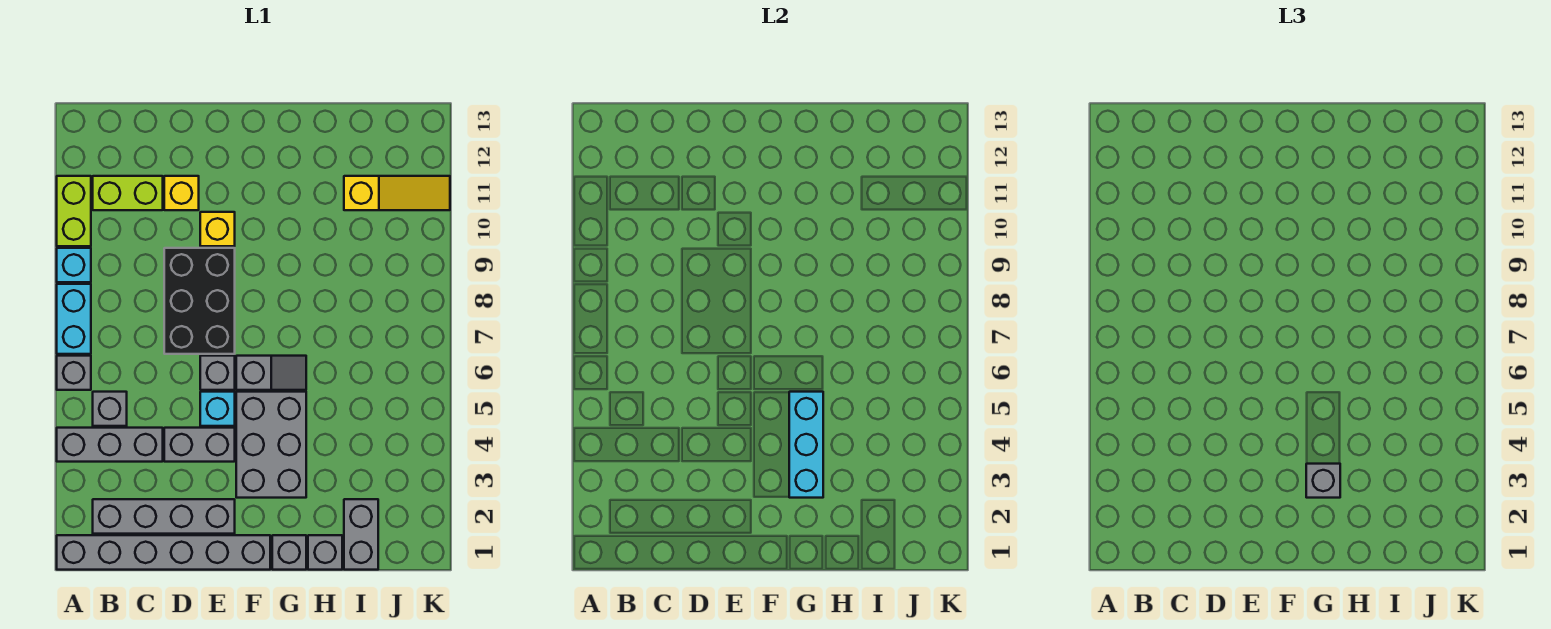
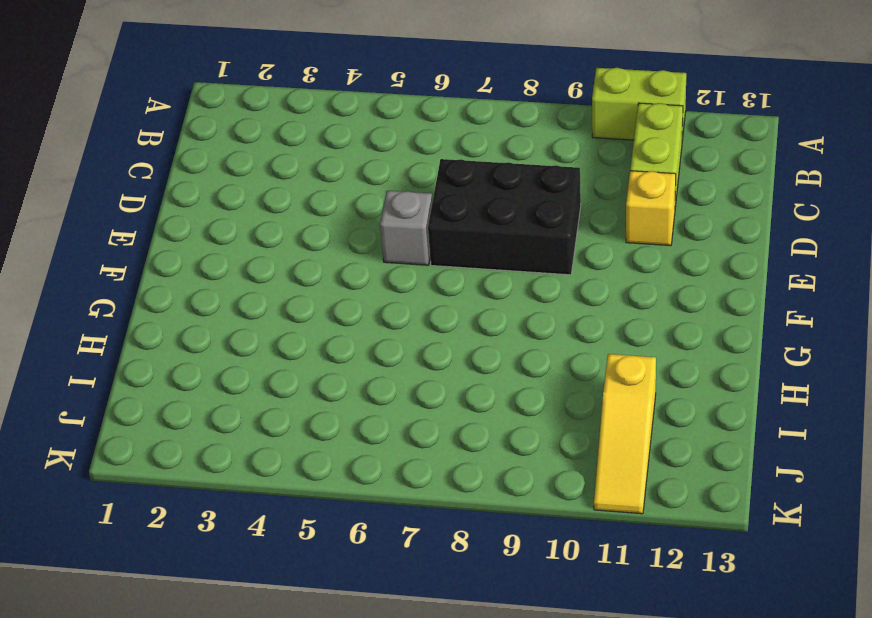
none -> grey 1x6 brick [57,535,270,570]
none -> grey 1x3 brick [57,428,163,462]
none -> grey 1x1 brick [57,356,91,390]

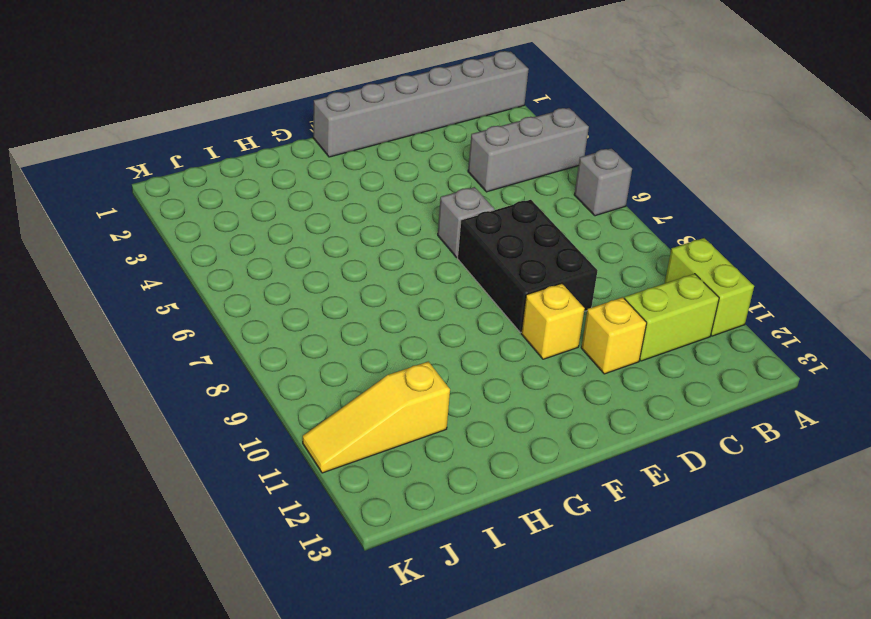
none -> cyan 1x2 brick [57,284,91,354]
none -> cyan 1x1 brick [57,248,91,282]
none -> grey 1x4 brick [93,499,235,534]

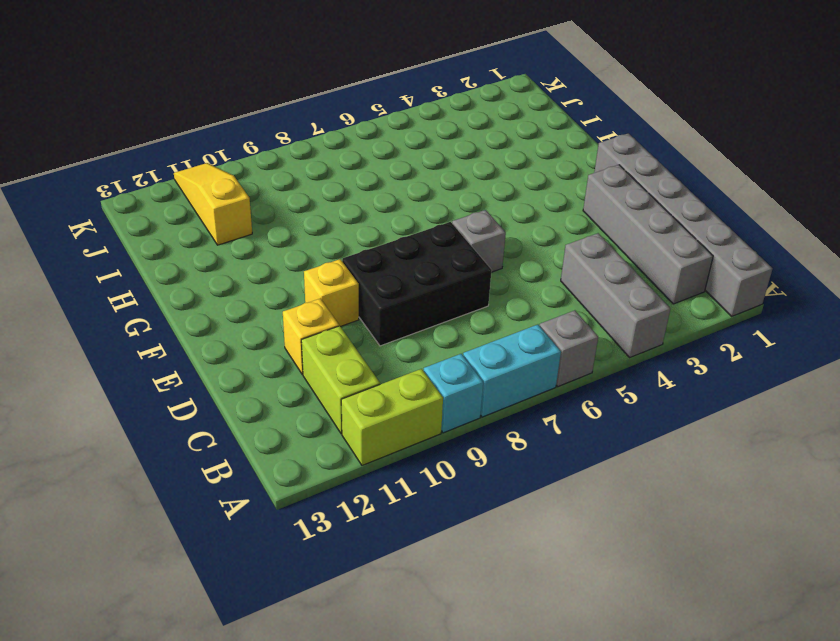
none -> grey 1x1 brick [93,392,127,426]
none -> grey 1x2 brick [164,428,235,462]
none -> cyan 1x1 brick [200,392,235,426]

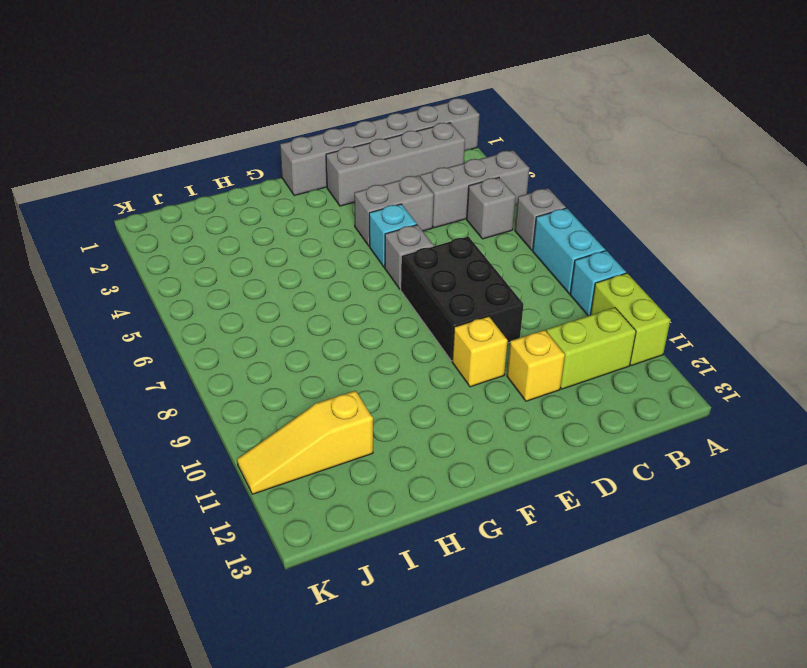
none -> grey 2x3 brick [236,392,306,498]
none -> grey 1x2 slope [236,356,306,390]
none -> grey 1x1 brick [272,535,306,570]

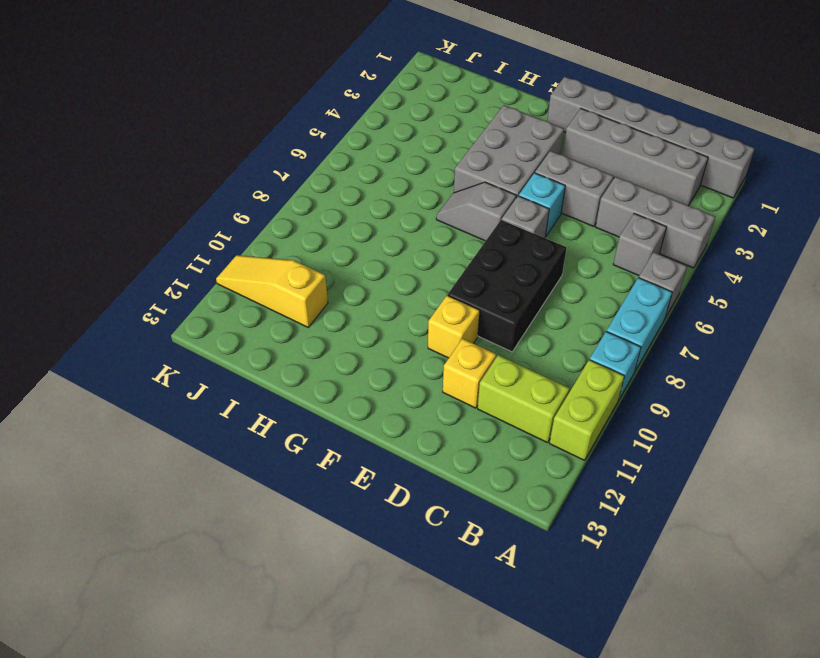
none -> grey 1x1 brick [272,535,306,570]
none -> grey 1x1 brick [308,535,342,570]
none -> grey 1x2 brick [344,499,378,570]

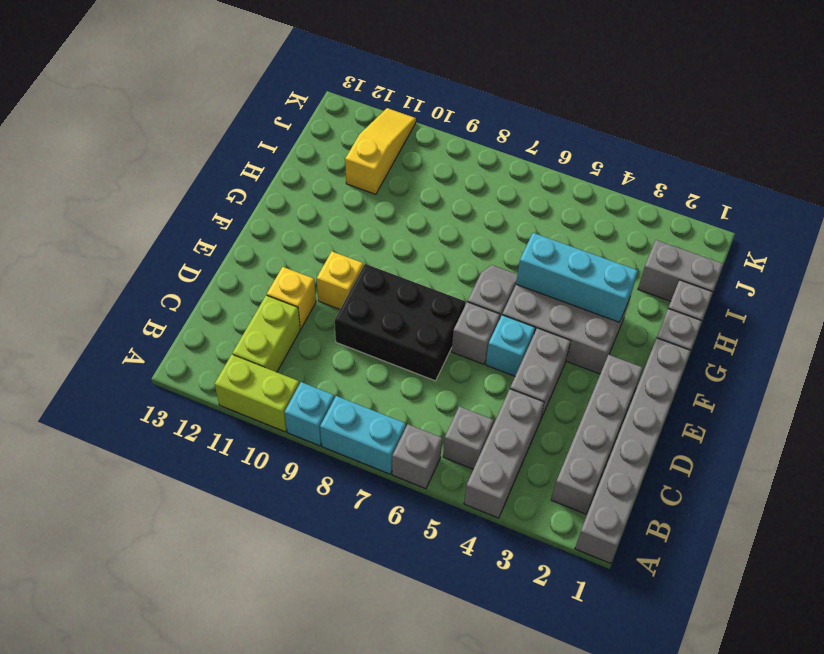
none -> grey 1x1 brick [1306,464,1340,498]

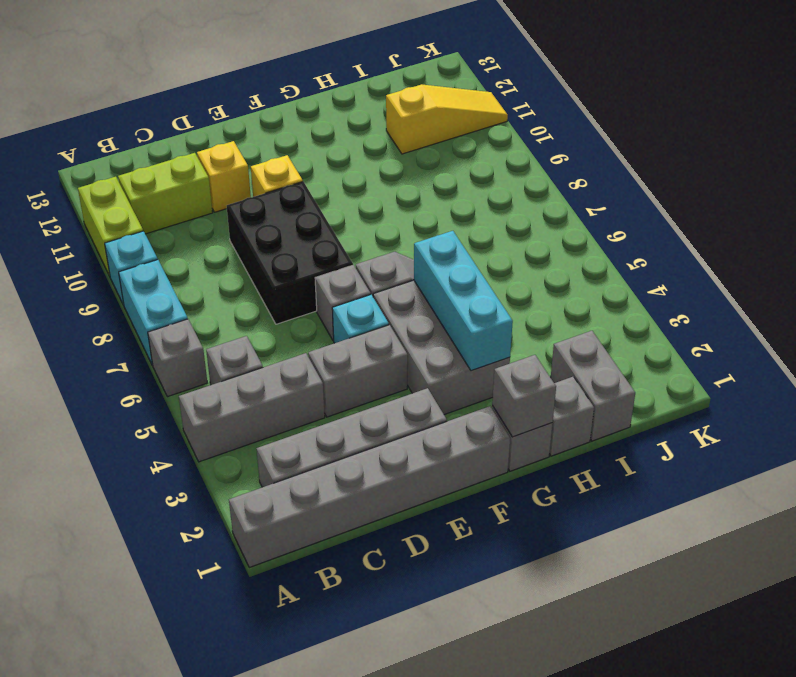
grey 1x1 brick [492,355,556,437] -> grey 1x1 brick moved to [1306,464,1340,498]

